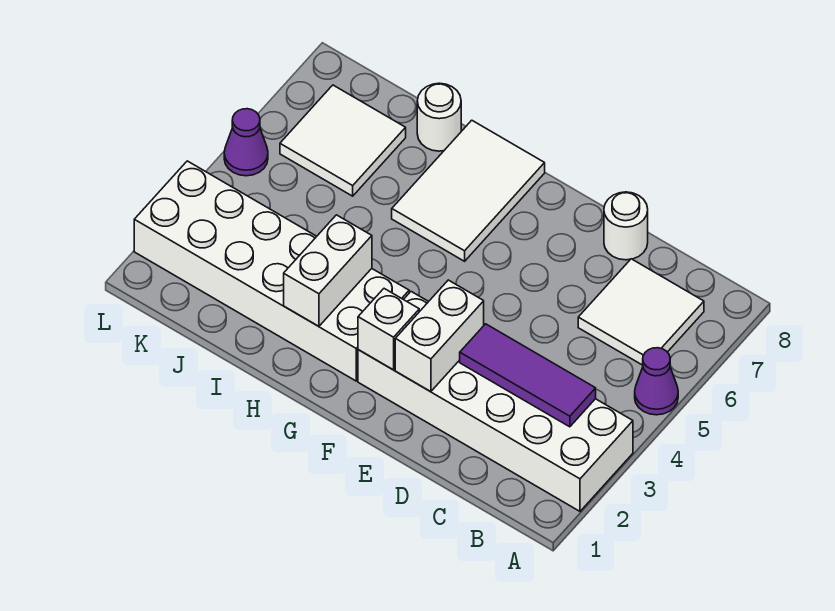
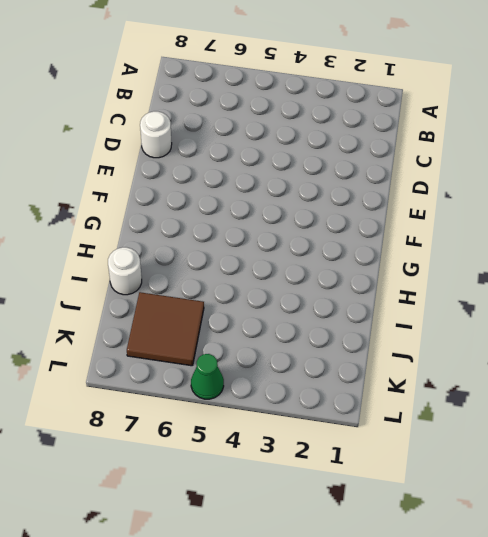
brown 2x2 tile [127,292,204,366] -> white 2x2 tile [280,85,406,196]
green 1x1 cone [191,354,224,399] -> purple 1x1 cone [224,109,268,176]
none -> white 2x6 brick [358,292,633,511]
none -> purple 1x1 cone [635,348,678,415]
none -> white 2x2 tile [578,259,704,365]

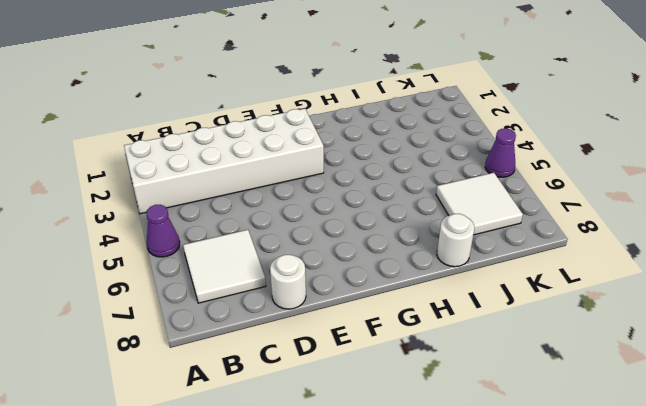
none -> white 2x6 brick [134,161,409,381]
none -> white 2x3 tile [392,120,545,261]
none -> purple 1x3 tile [460,324,596,427]

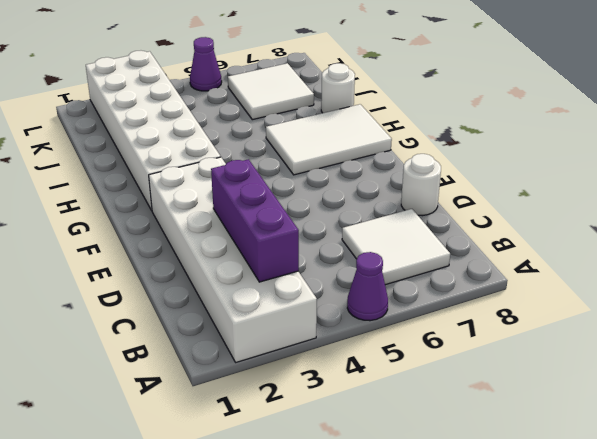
purple 1x3 brick [211,159,299,282] -> purple 1x3 tile [460,324,596,427]
none -> white 1x2 brick [395,280,484,392]
none -> white 1x1 brick [358,289,419,370]
none -> white 1x2 brick [284,215,372,326]

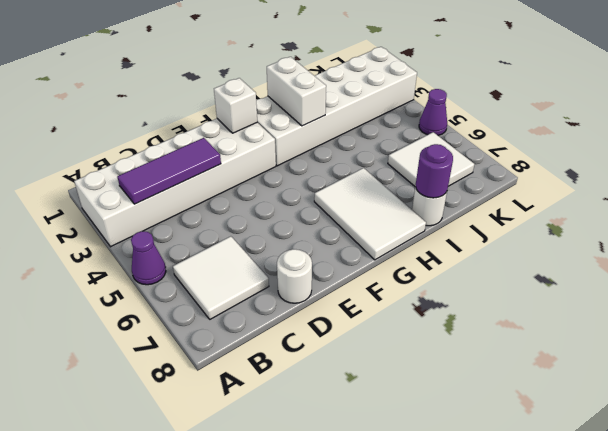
purple 1x1 round brick [415,144,453,198] -> none
none -> white 1x2 brick [395,280,484,392]

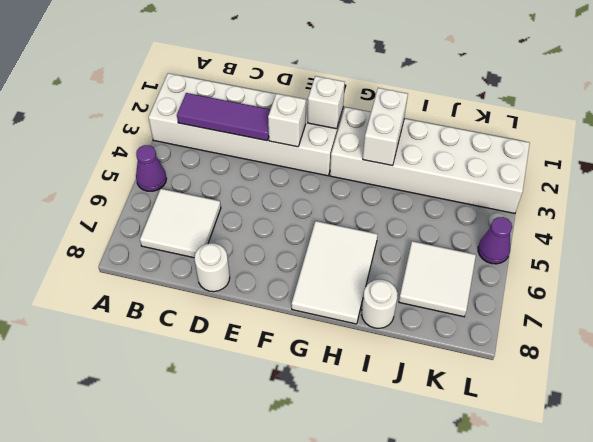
white 1x1 brick [268,94,306,147] -> white 1x2 brick [395,280,484,392]

